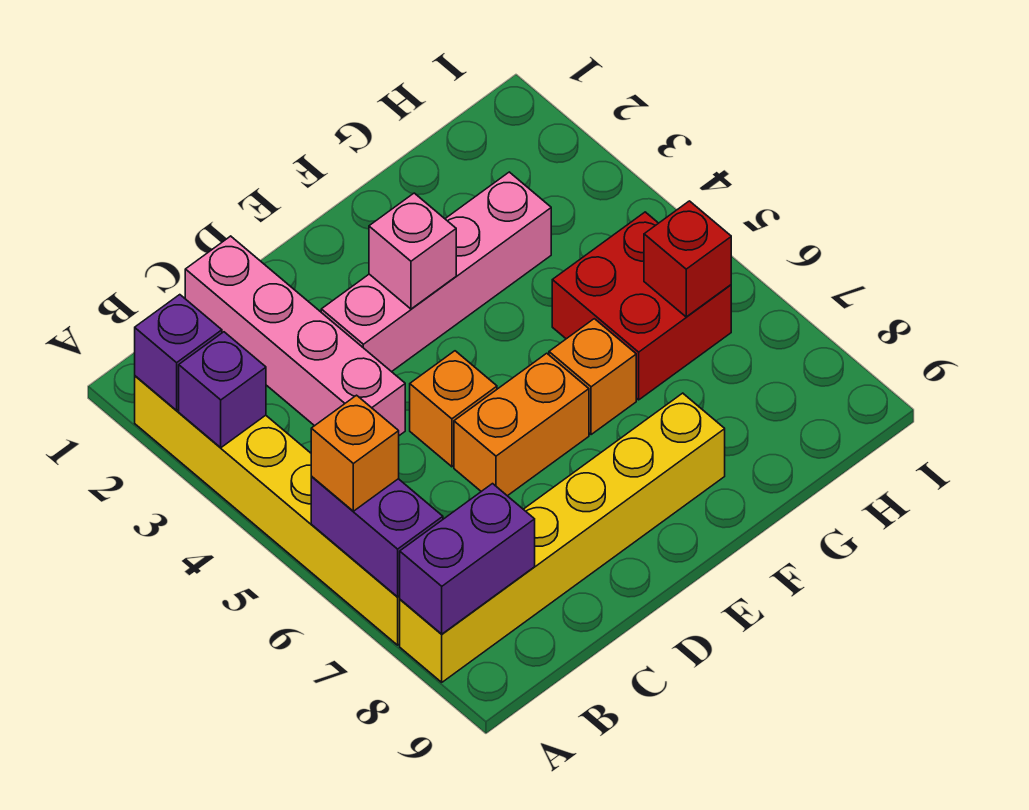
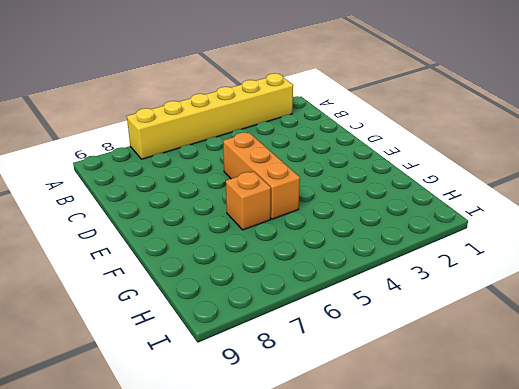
orange 1x3 brick [223,132,300,219] -> orange 1x1 brick [410,351,497,467]
none -> yellow 1x6 brick [400,393,725,682]
none -> pink 1x4 brick [185,236,405,436]
none -> pink 1x4 brick [321,172,551,372]

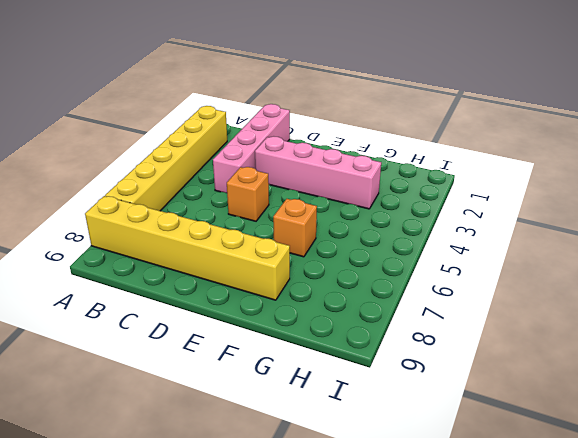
none -> orange 1x2 brick [454,353,589,496]
none -> red 2x2 brick [552,212,731,400]
none -> purple 1x1 brick [135,295,222,411]

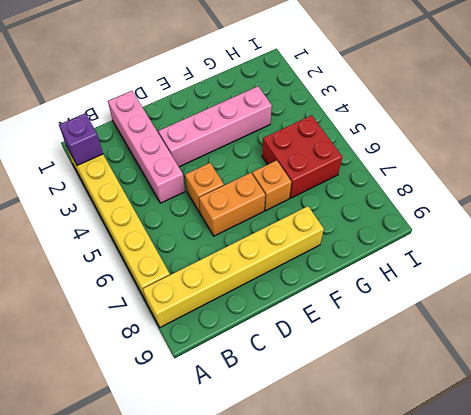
none -> purple 1x1 brick [179,332,266,448]
none -> purple 1x2 brick [311,477,443,597]
none -> purple 1x2 brick [400,484,535,634]

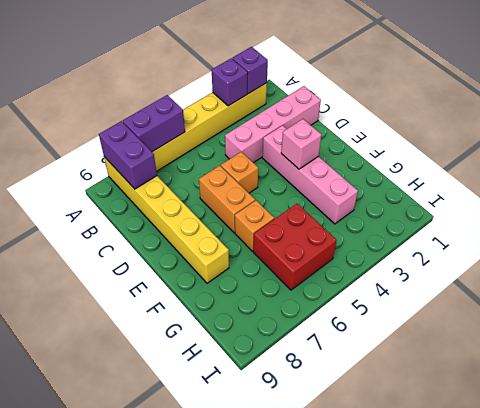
none -> red 1x1 brick [644,201,731,317]
none -> orange 1x1 brick [311,395,399,511]

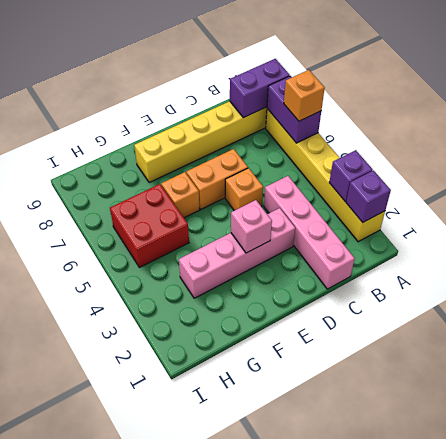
none -> red 1x1 brick [644,201,731,317]

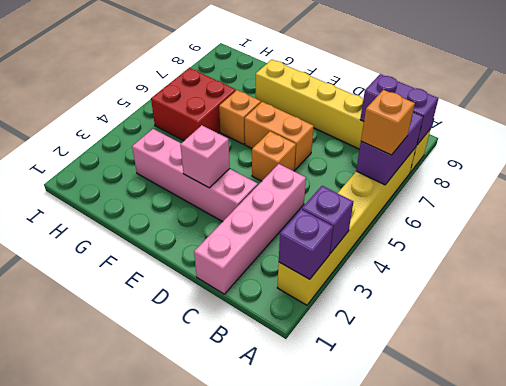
none -> red 1x1 brick [644,201,731,317]

